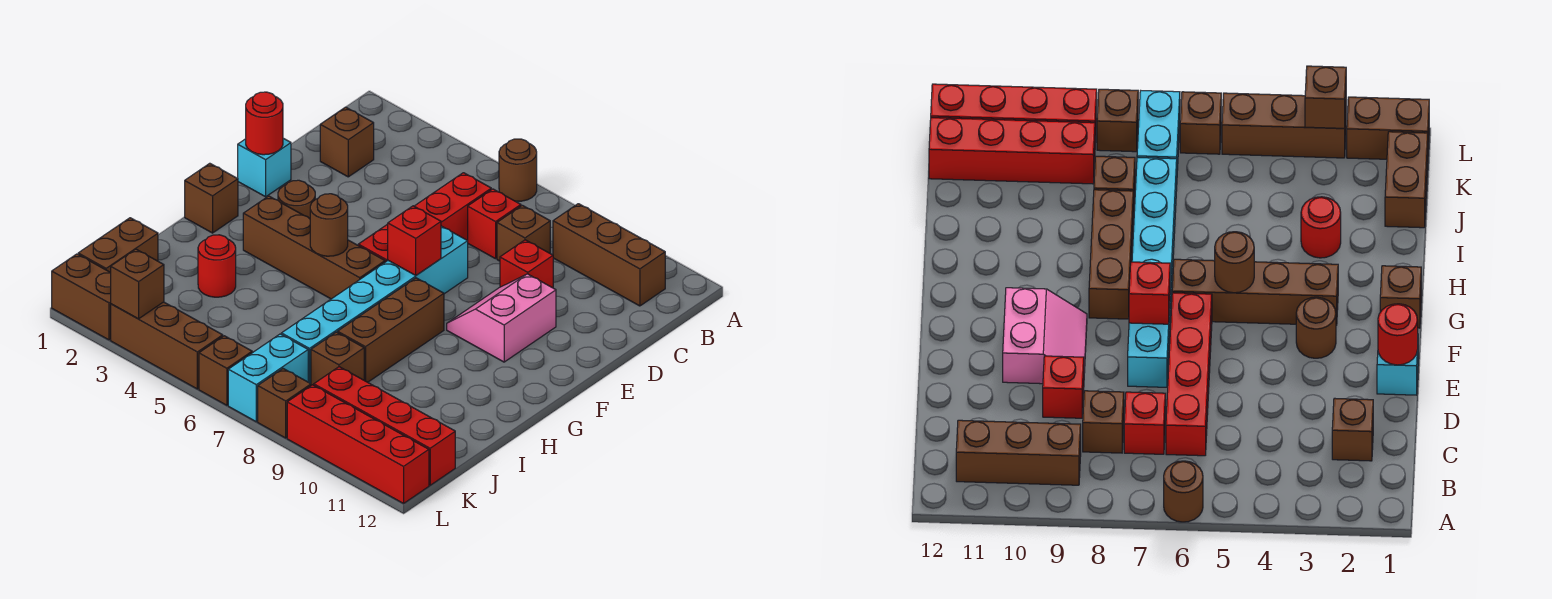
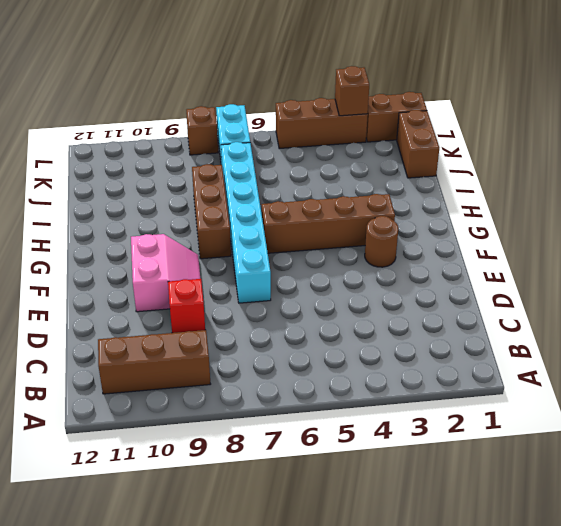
none -> brown 1x1 round brick [499,139,537,201]
none -> brown 1x1 brick [320,107,374,177]
none -> red 1x4 brick [358,173,491,262]

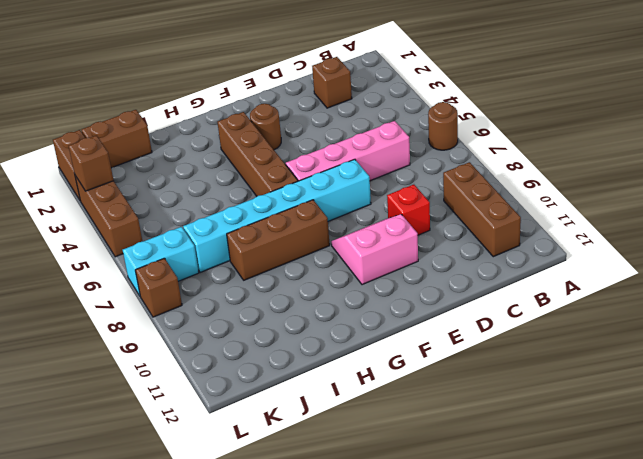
pink 1x4 brick [286,121,410,181] -> red 1x4 brick [358,173,491,262]
none -> red 1x1 brick [468,189,521,259]
none -> brown 1x1 brick [497,205,550,261]
none -> cyan 1x1 brick [238,138,291,197]

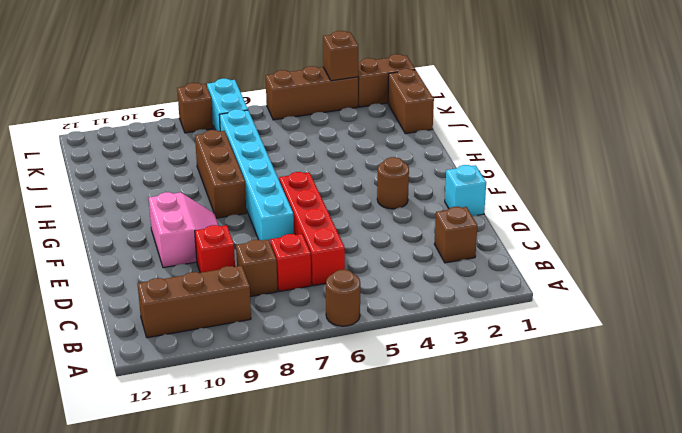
none -> brown 1x1 brick [185,163,238,233]
none -> brown 1x4 brick [243,196,385,299]
none -> red 1x1 round brick [198,235,236,297]

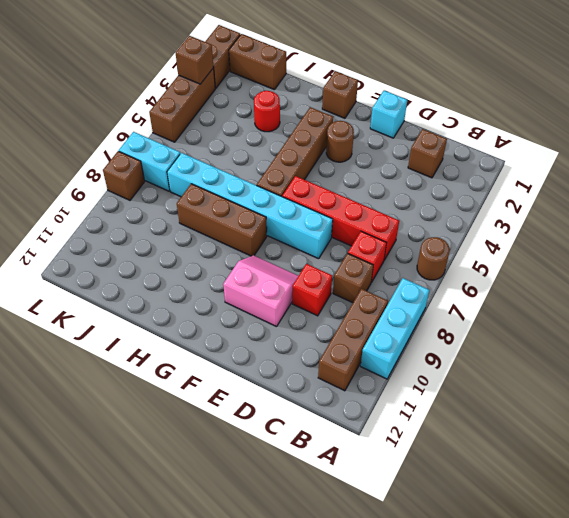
cyan 1x3 brick [360,278,429,379] -> none
none -> brown 1x1 brick [311,332,364,385]
none -> red 1x4 brick [314,367,455,485]
none -> brown 1x1 brick [199,336,252,405]

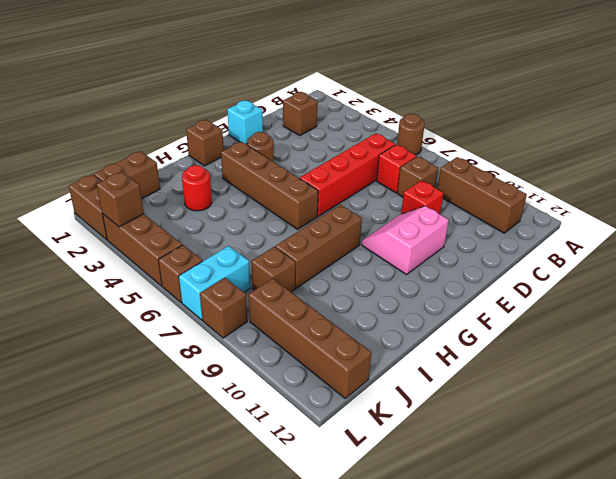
brown 1x4 brick [249,278,371,398] -> red 1x4 brick [314,367,455,485]
none -> cyan 1x6 brick [281,226,468,384]
none -> red 1x4 brick [287,385,429,503]
none -> red 1x1 round brick [246,92,283,155]

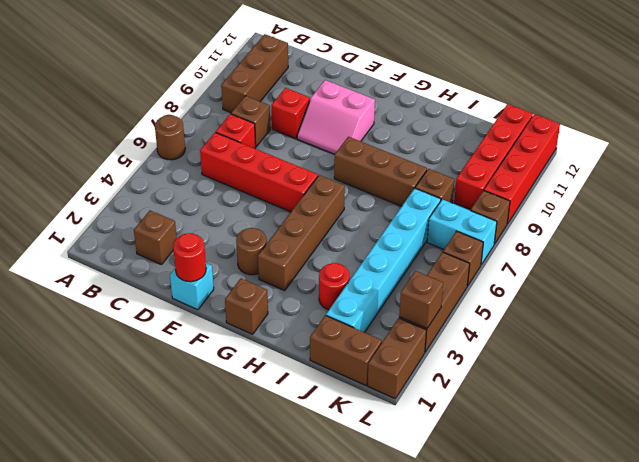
cyan 1x6 brick [326,188,441,332] -> cyan 1x6 brick turned to [281,226,468,384]
none -> red 1x1 brick [388,206,441,275]
none -> brown 1x1 round brick [310,194,348,256]

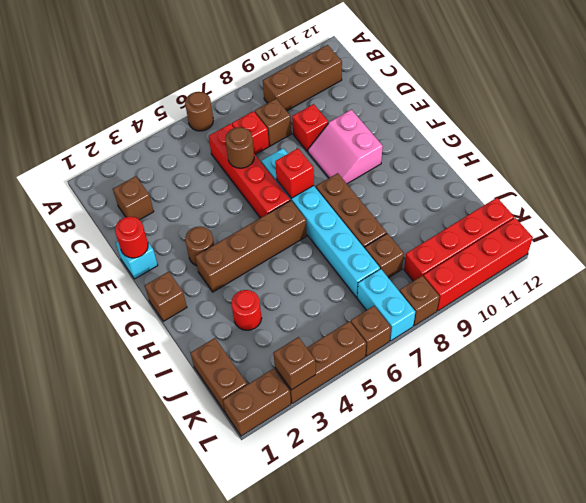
brown 1x1 round brick [225,127,254,168] -> brown 1x1 round brick moved to [310,194,348,256]

